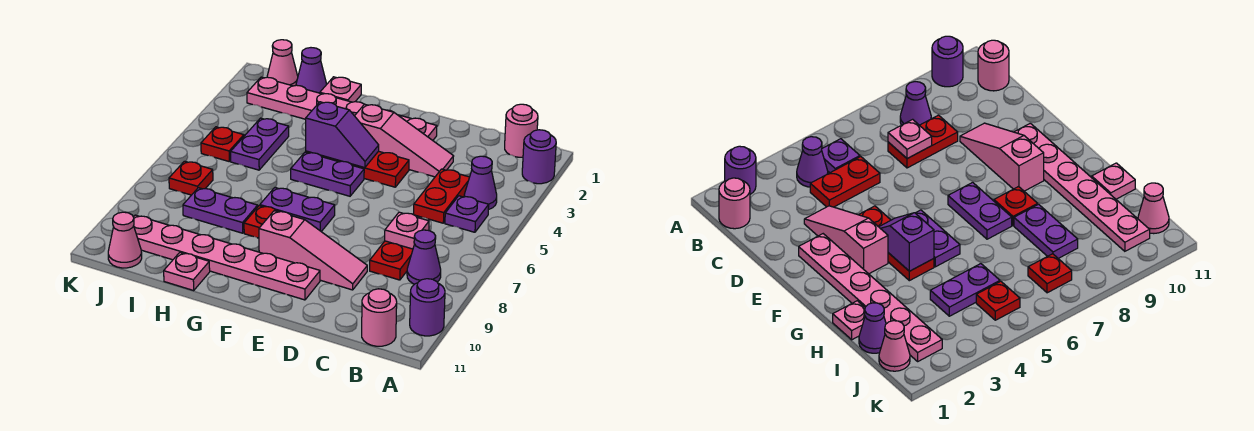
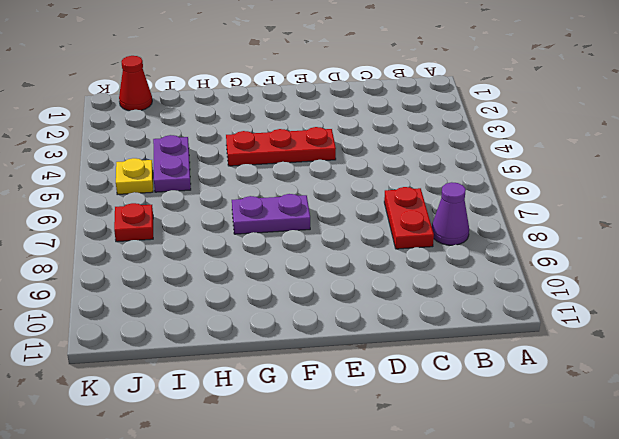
red 1x1 cone [119,56,152,111] -> pink 1x1 cone [267,40,298,86]
yellow 1x1 plate [116,158,153,195] -> red 1x1 plate [201,127,244,161]
none -> purple 1x1 round brick [522,130,556,184]
none -> purple 1x1 round brick [410,279,445,336]
none -> pink 1x1 round brick [505,104,538,157]

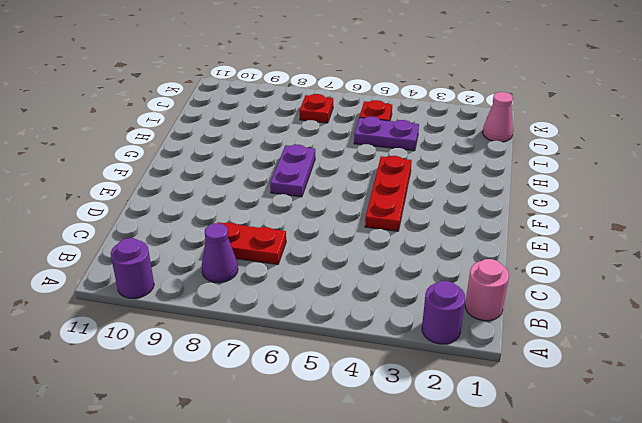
none -> purple 1x1 cone [464,156,497,210]
none -> purple 1x1 plate [445,196,489,232]
none -> pink 1x1 round brick [362,289,397,346]

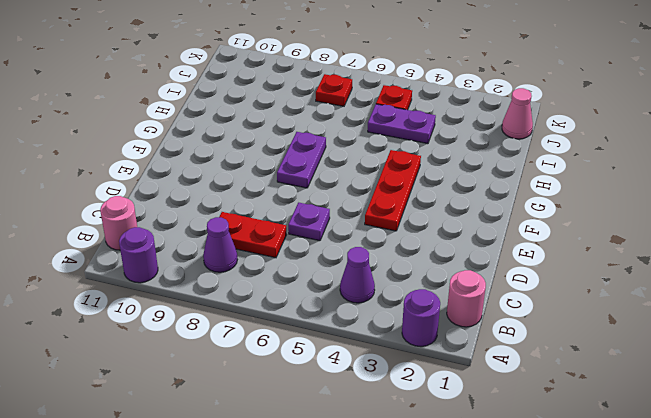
purple 1x1 plate [288,203,330,241] -> purple 1x1 plate moved to [445,196,489,232]
none -> red 1x2 plate [414,169,469,223]
none -> pink 1x3 slope [355,104,454,177]
none -> pink 1x3 slope [259,211,367,290]

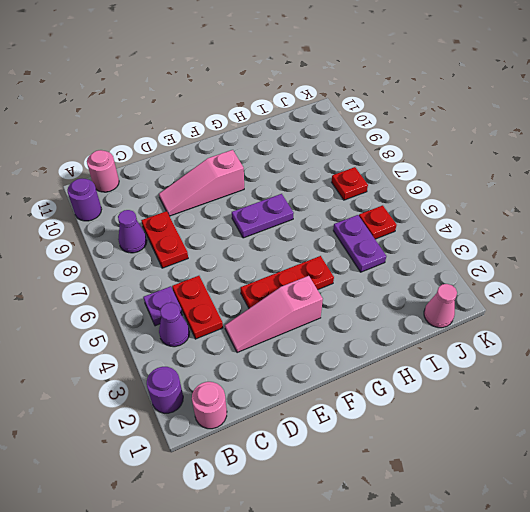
none -> pink 1x6 plate [247,77,437,140]
none -> pink 1x6 plate [134,215,320,300]
none -> purple 1x2 plate [291,152,364,196]

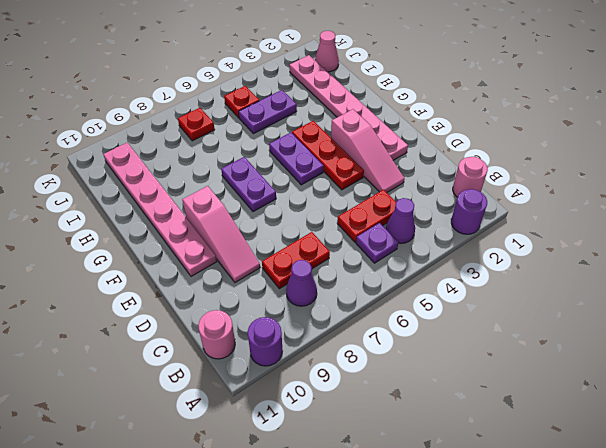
none -> red 1x1 plate [244,206,280,238]
none -> pink 1x1 plate [320,77,361,102]
none -> purple 1x2 plate [183,188,258,233]

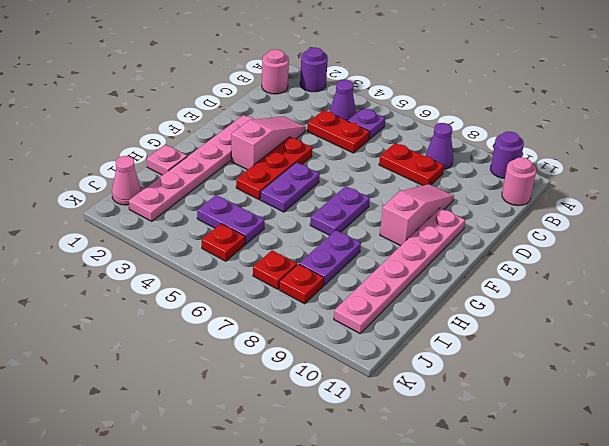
red 1x1 plate [279,264,324,304] -> red 1x1 plate moved to [244,206,280,238]
none -> pink 1x1 plate [164,253,210,290]
none -> purple 1x1 cone [296,48,327,93]
none -> pink 1x1 cone [108,212,142,268]

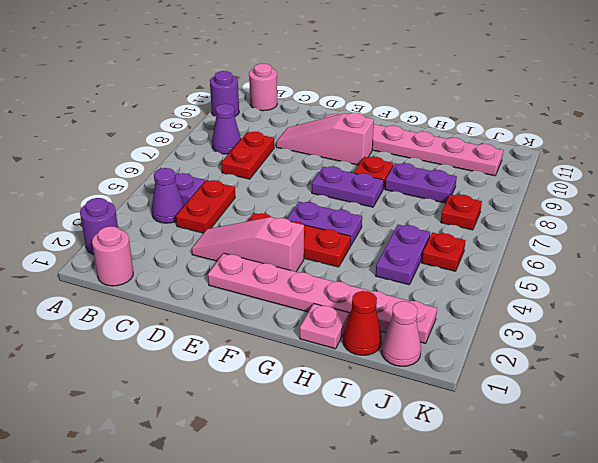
red 1x1 cone [343,291,382,355] -> purple 1x1 cone [296,48,327,93]
none -> pink 1x1 plate [164,253,210,290]
none -> pink 1x1 cone [108,212,142,268]
none -> pink 1x1 plate [385,212,429,249]

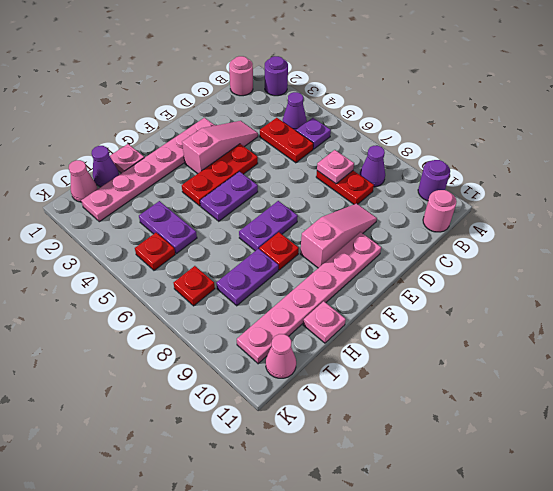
none -> purple 1x2 slope [306,102,379,168]

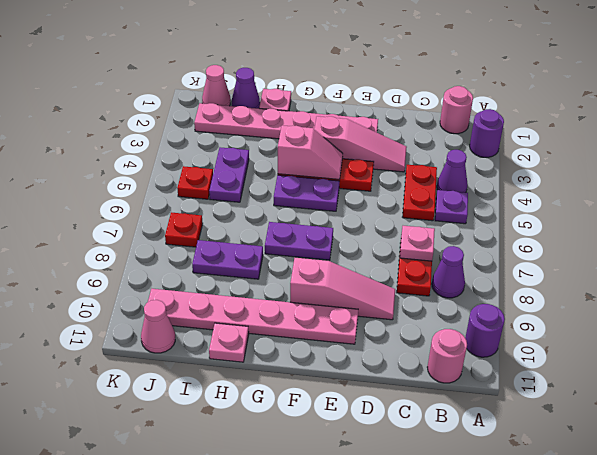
pink 1x2 slope [278,125,343,180] -> purple 1x2 slope [306,102,379,168]
none -> red 1x1 plate [244,206,280,238]

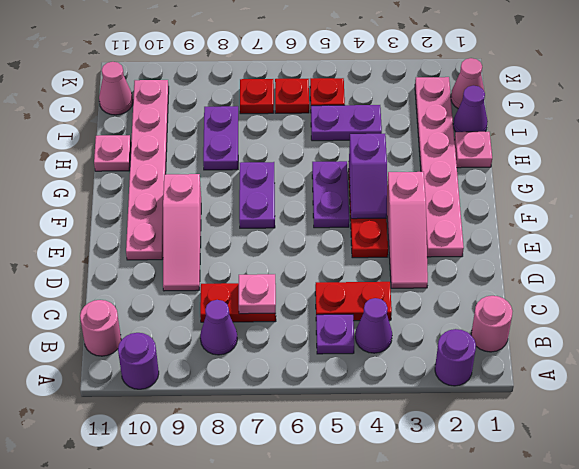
red 1x1 plate [275,79,309,113] -> red 1x1 plate moved to [244,206,280,238]

